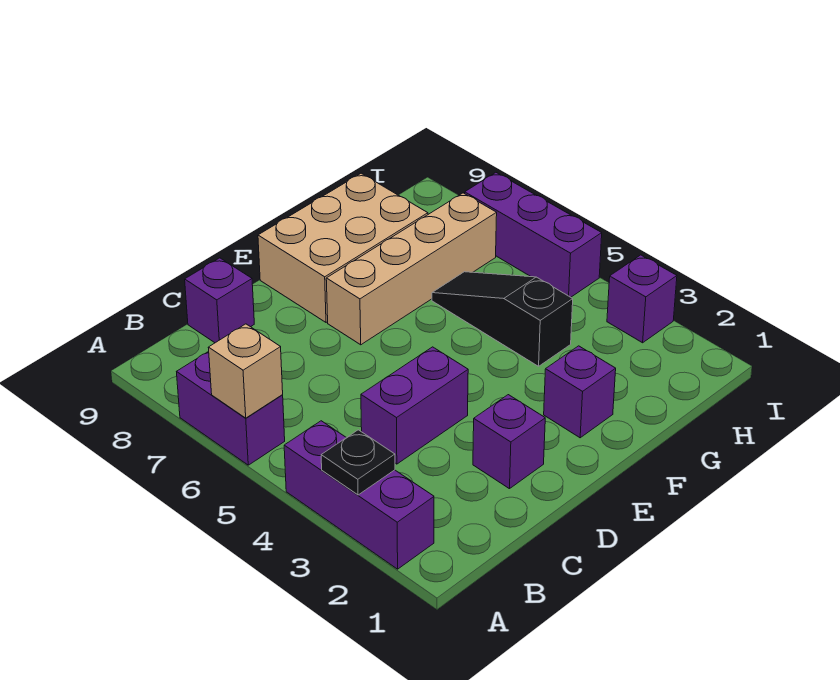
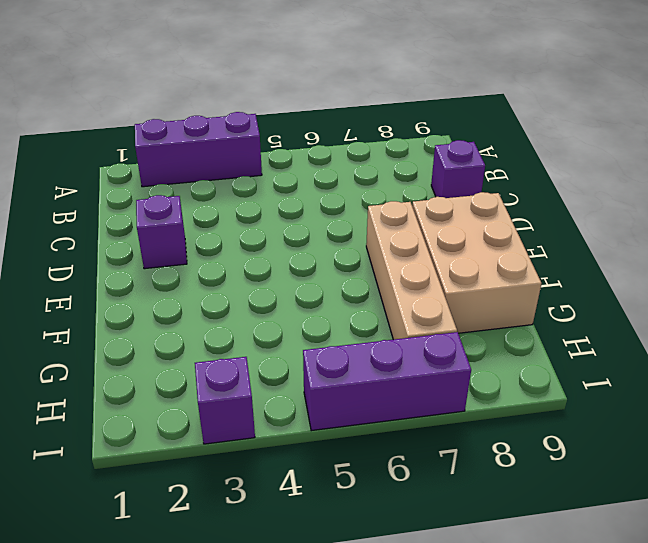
none -> purple 1x2 brick [177,351,285,465]
none -> purple 1x2 brick [361,347,468,464]
none -> purple 1x1 brick [544,346,616,438]

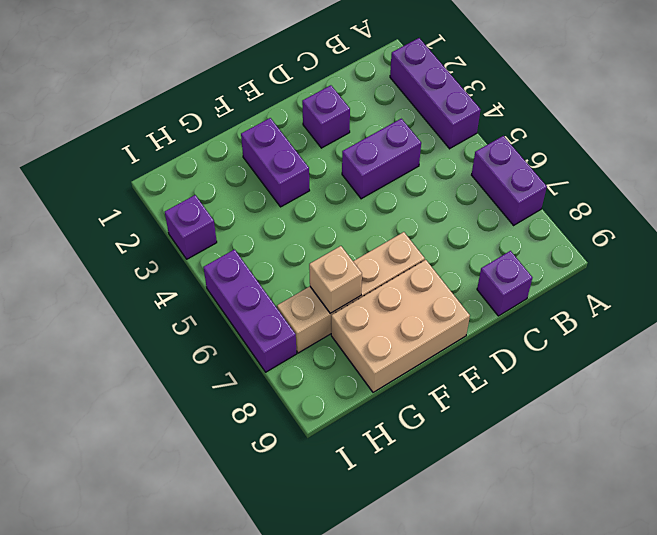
purple 1x2 brick [241,118,310,207] -> purple 1x1 brick [544,346,616,438]
tan 1x1 brick [309,246,362,313] -> tan 1x1 brick moved to [208,324,283,418]
none -> black 1x3 slope [432,272,573,366]
none -> black 1x1 plate [321,430,395,495]

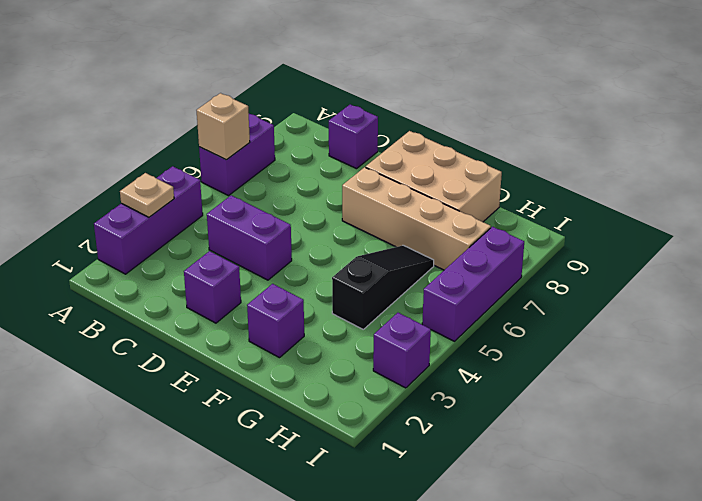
tan 1x1 plate [120,173,174,217] -> black 1x1 plate [321,430,395,495]

